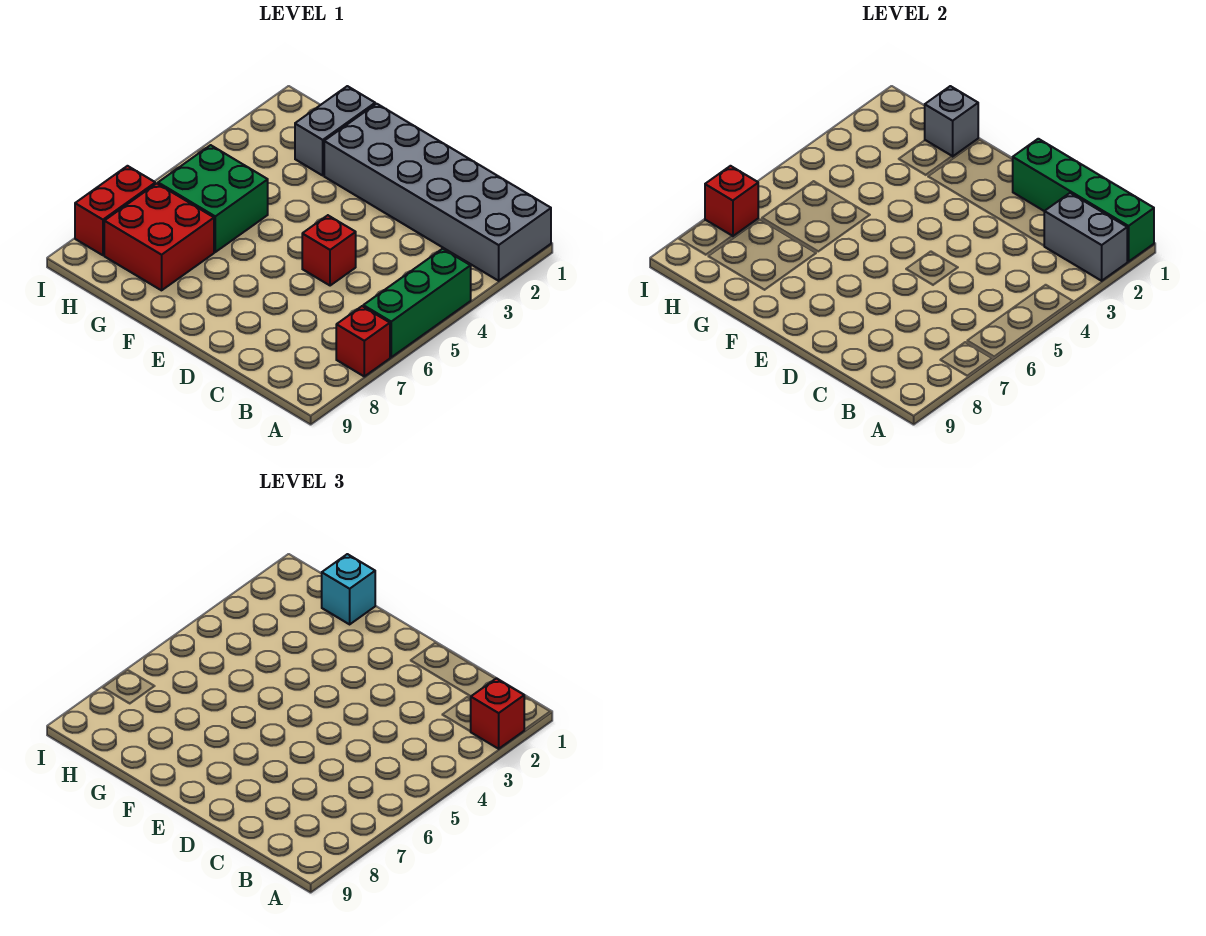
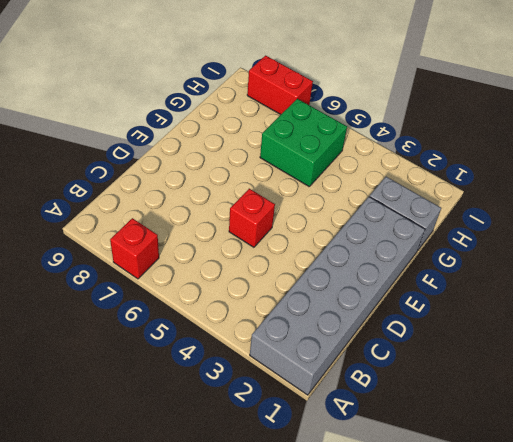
none -> green 1x3 brick [363,249,471,357]
none -> red 2x2 brick [104,184,214,290]
none -> green 1x4 brick [1013,139,1154,262]

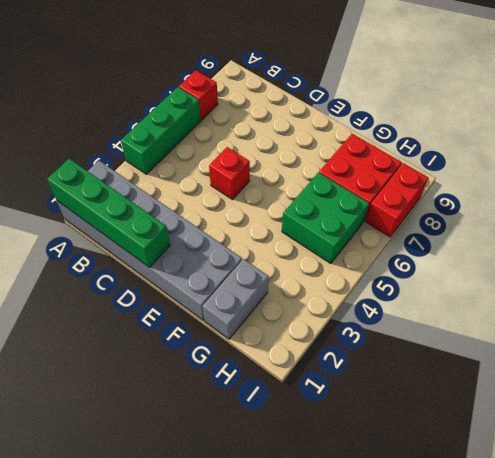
none -> grey 1x2 brick [1044,193,1127,281]
none -> grey 1x1 brick [925,86,978,156]
none -> red 1x1 brick [705,166,758,236]

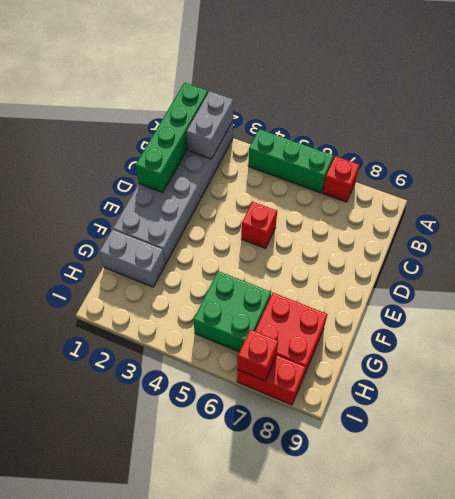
none -> grey 1x1 brick [925,86,978,156]
none -> red 1x1 brick [470,678,524,749]
none -> cyan 1x1 brick [322,554,375,624]

